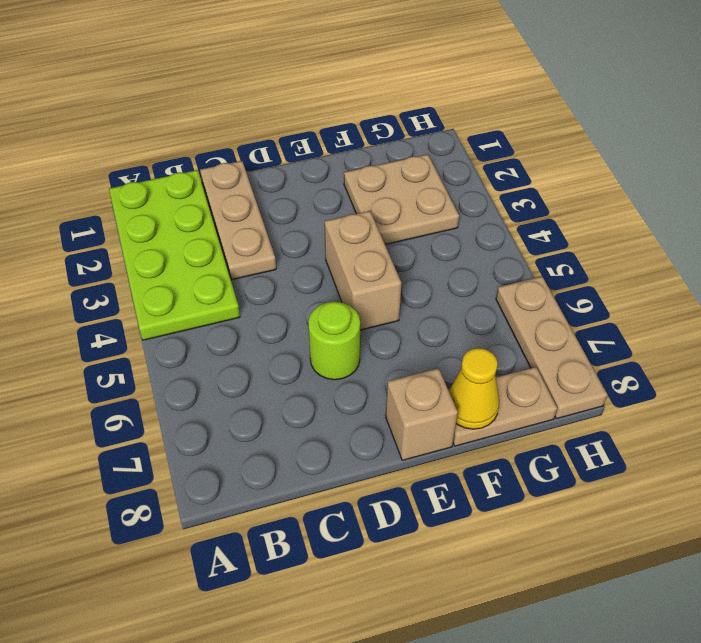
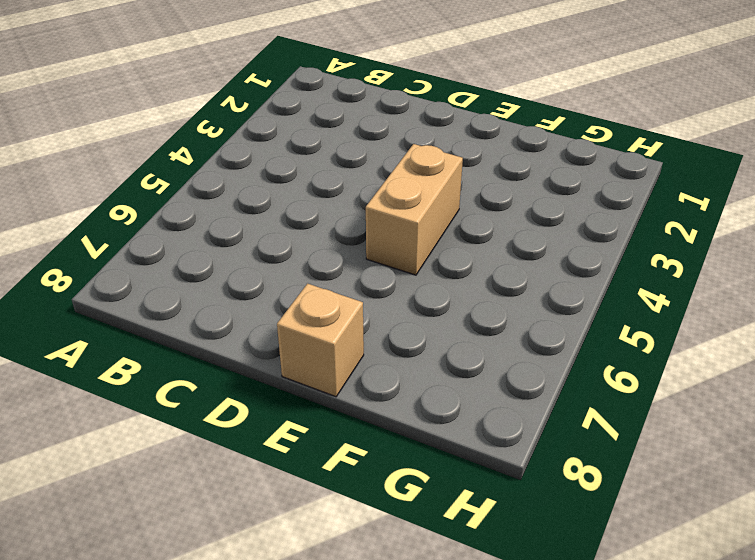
none -> lime 2x4 plate [109,170,240,340]
none -> tan 1x3 plate [200,161,276,280]

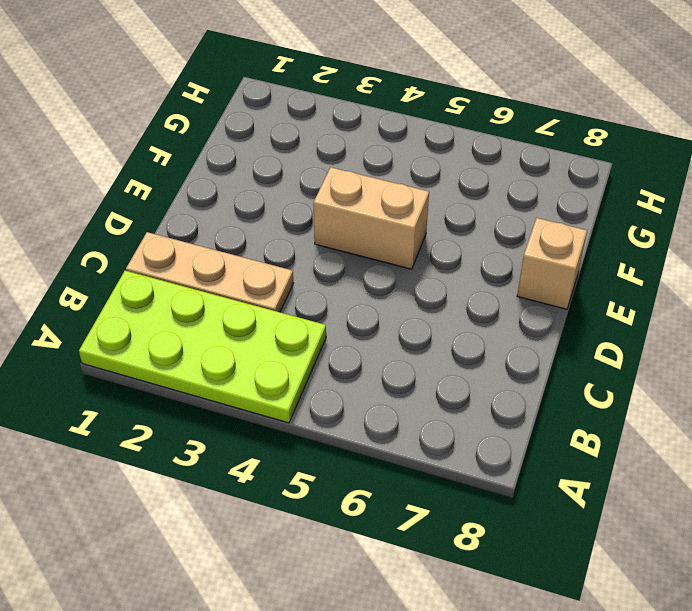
none -> lime 1x1 round brick [308,302,360,380]
none -> tan 2x2 plate [344,154,459,245]

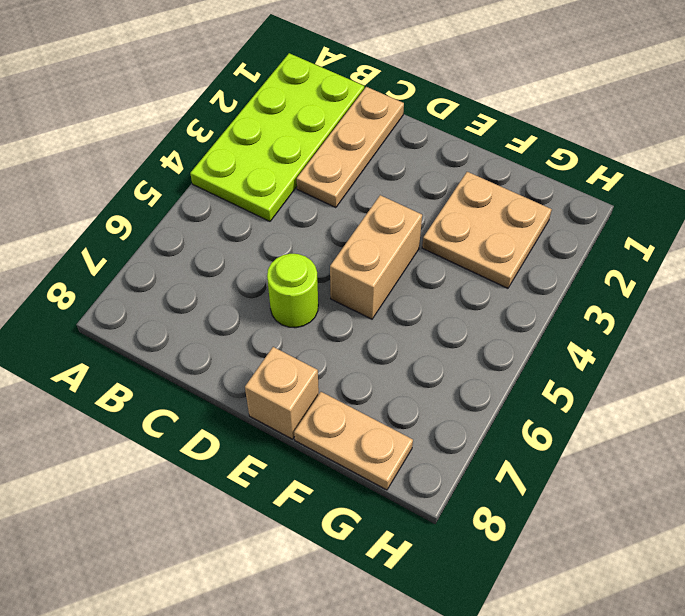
none -> tan 1x3 plate [496,276,607,419]
none -> yellow 1x1 cone [449,348,499,429]

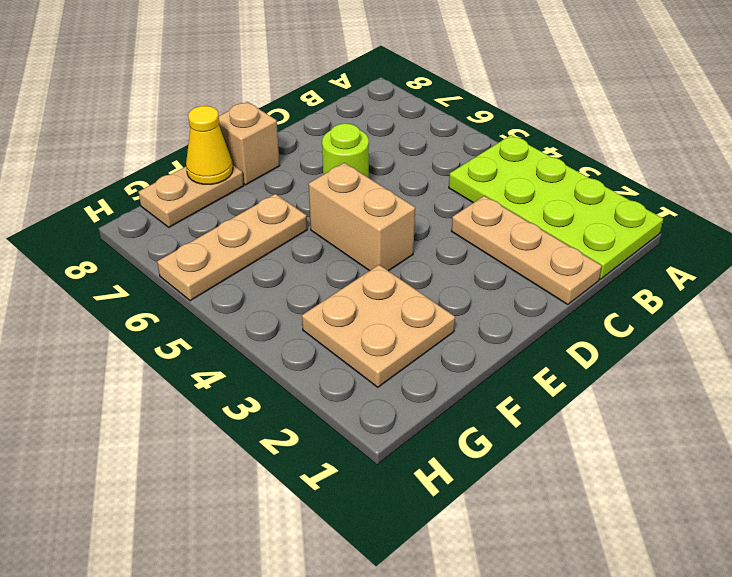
tan 1x3 plate [157,194,307,301] -> tan 1x3 plate turned to [496,276,607,419]

